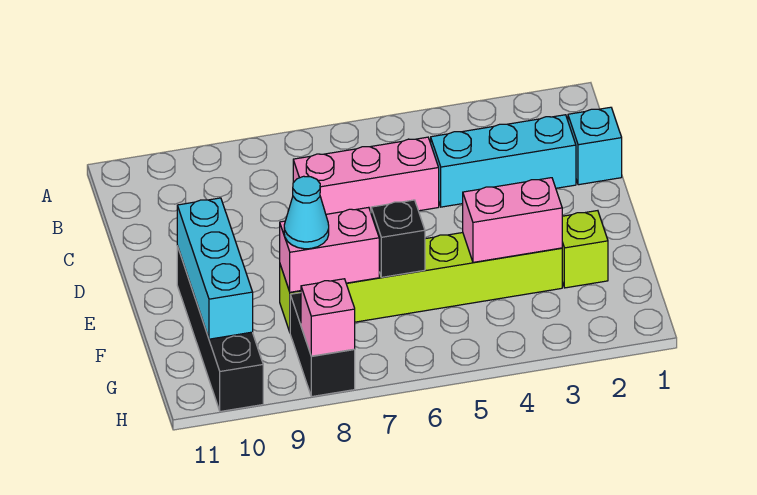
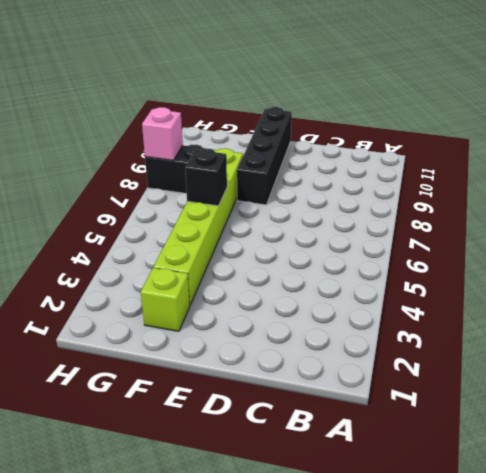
black 1x4 brick [237,107,292,205] -> black 1x4 brick turned to [177,246,263,411]
none -> cyan 1x1 brick [568,107,622,185]
none -> cyan 1x3 brick [431,115,576,207]
none -> pink 1x3 brick [293,137,439,214]

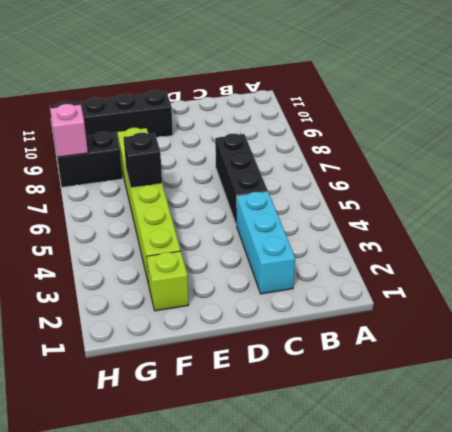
black 1x3 brick [215,134,268,225] -> pink 1x3 brick [293,137,439,214]
none -> cyan 1x1 brick [568,107,622,185]
none -> cyan 1x3 brick [177,198,253,339]
none -> pink 1x2 brick [463,178,562,262]

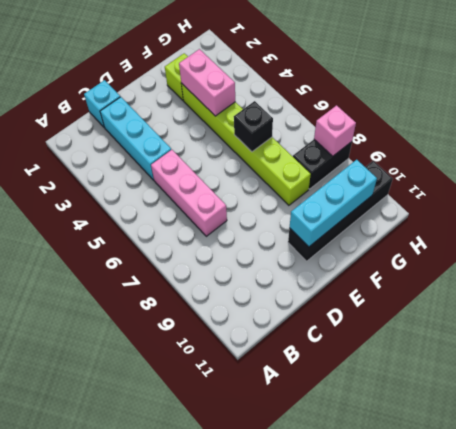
none -> pink 1x2 brick [280,207,379,292]
none -> cyan 1x1 cone [284,176,329,249]

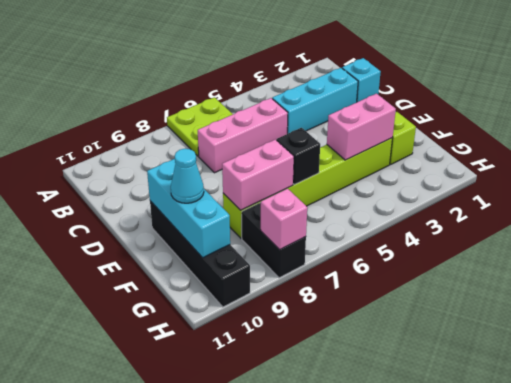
lime 2x2 plate [167,97,233,156] -> none
cyan 1x1 cone [171,149,204,203] -> cyan 1x1 cone moved to [284,176,329,249]

